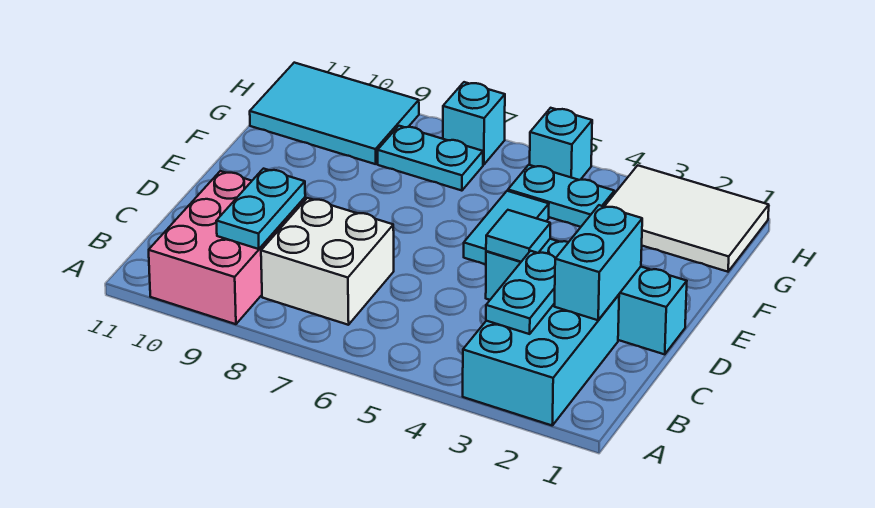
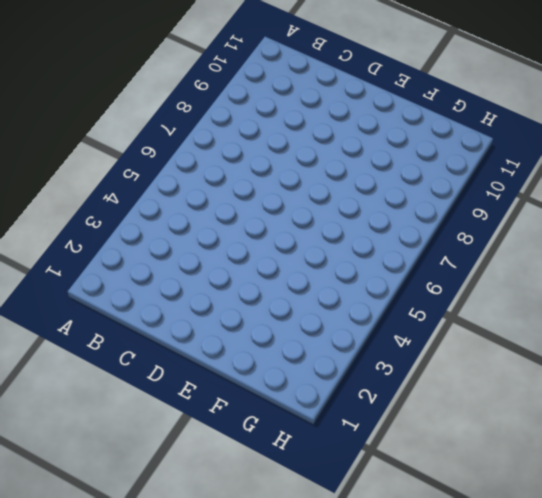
none -> cyan 2x3 brick [463,295,619,425]
none -> pink 2x3 brick [149,171,305,324]
none -> white 2x2 brick [261,198,394,325]

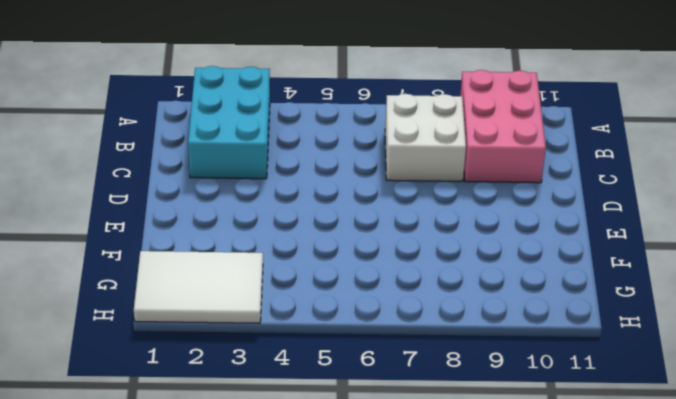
none -> cyan 1x4 brick [486,239,687,354]
none -> cyan 1x2 tile [464,191,549,264]
none -> cyan 1x2 plate [508,165,614,227]

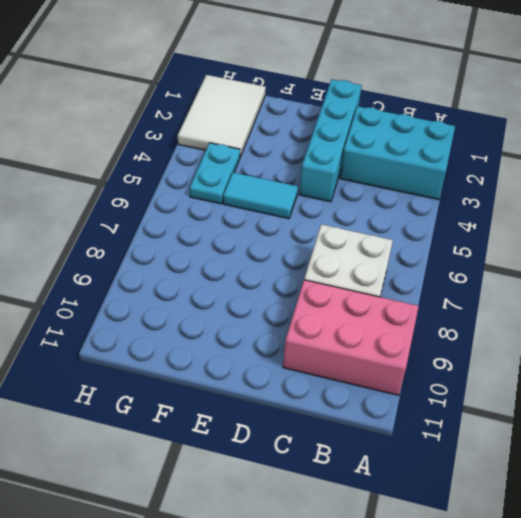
none -> cyan 1x2 plate [378,126,483,191]
none -> cyan 2x3 tile [250,63,419,164]
none -> cyan 1x1 brick [530,108,592,180]

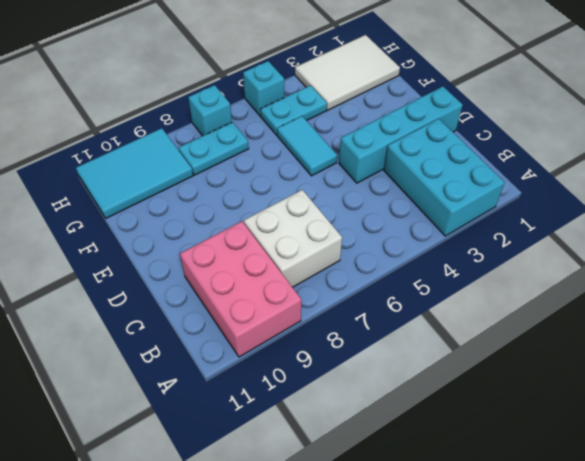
none -> cyan 1x2 plate [486,251,555,334]
none -> cyan 1x2 plate [216,169,305,249]
none -> cyan 1x2 brick [554,205,642,320]

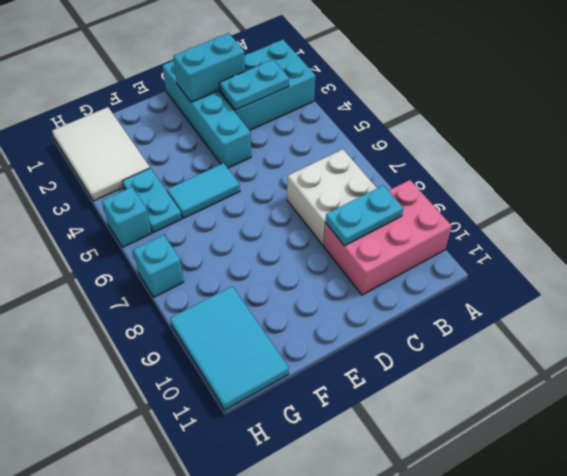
none -> cyan 1x2 plate [378,126,483,191]
none -> cyan 1x1 tile [486,210,550,262]

